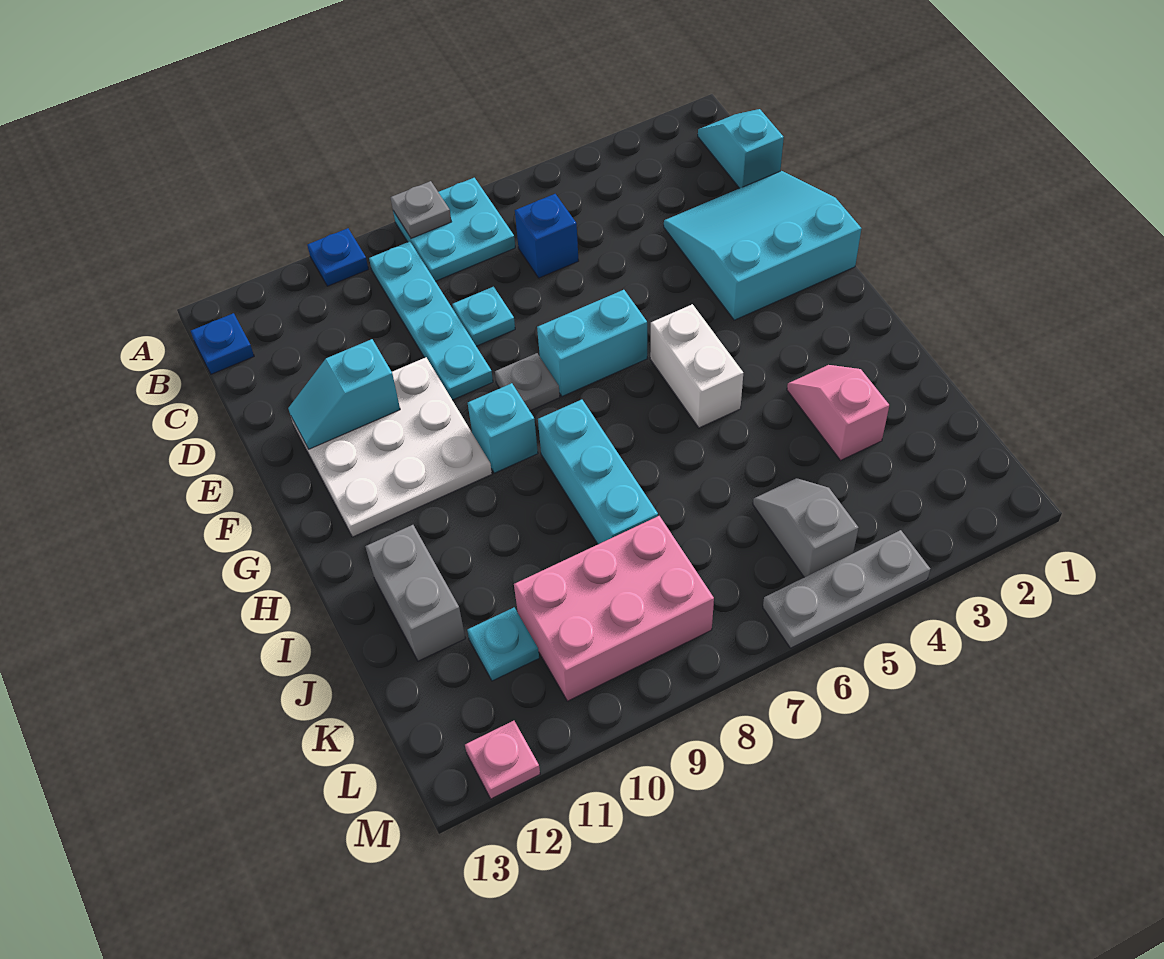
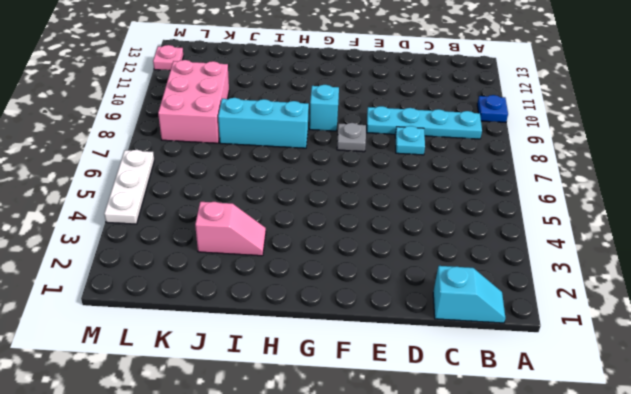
white 1x3 plate [104,150,154,224] -> grey 1x3 plate [763,530,930,648]
none -> cyan 2x2 plate [393,178,515,281]
none -> blue 1x1 plate [191,313,254,374]
none -> blue 1x1 brick [515,194,579,278]

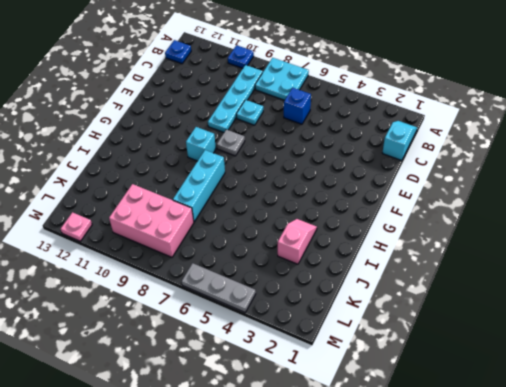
none -> cyan 3x3 slope [664,171,861,320]
none -> white 3x3 plate [291,357,492,537]
none -> cyan 1x2 brick [537,290,647,396]

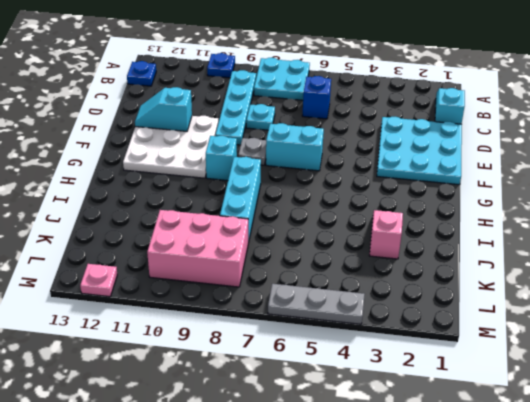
cyan 3x3 plate [377,117,462,185] -> cyan 3x3 slope [664,171,861,320]
none -> white 1x2 brick [650,304,743,428]
none -> grey 1x2 brick [365,525,465,661]
none -> grey 1x2 slope [753,478,858,577]

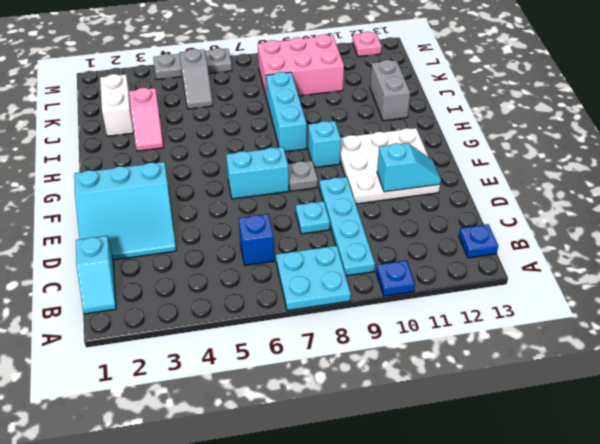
white 1x2 brick [100,74,134,136] -> white 1x2 brick moved to [650,304,743,428]
none -> cyan 1x1 plate [467,607,539,681]
none -> grey 1x1 plate [391,181,451,238]

